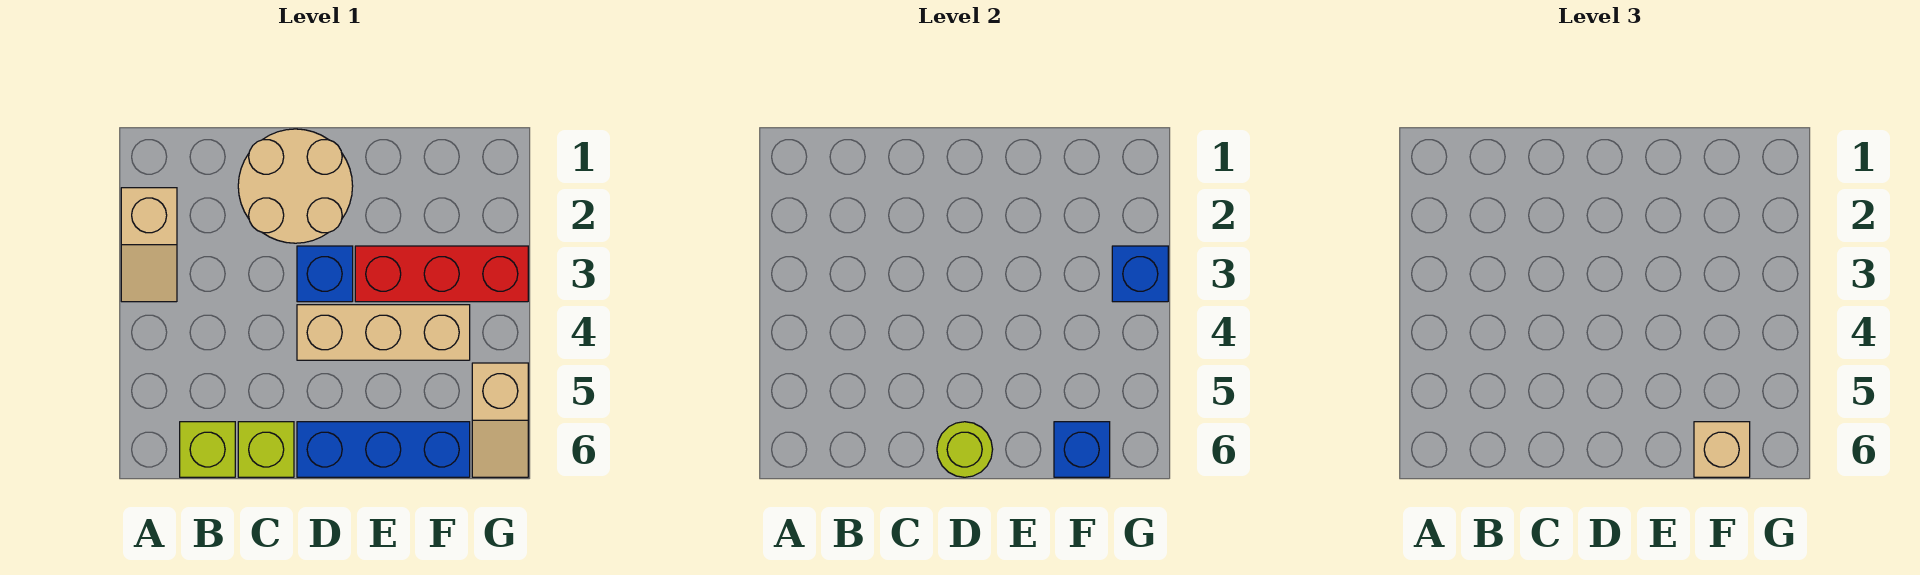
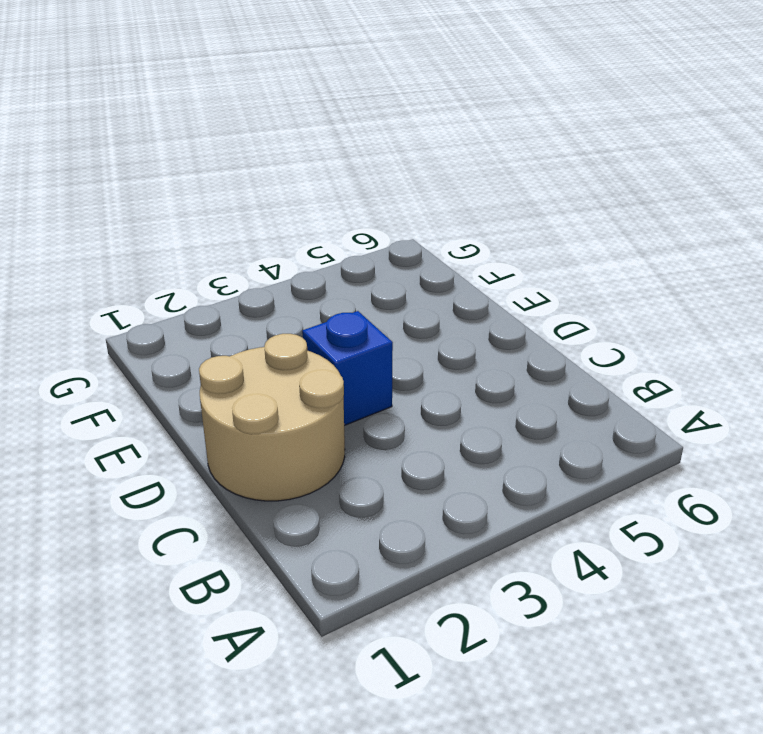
none -> tan 1x2 slope [121,188,177,302]
none -> lime 1x1 brick [180,422,235,477]
none -> lime 1x1 brick [238,422,294,477]

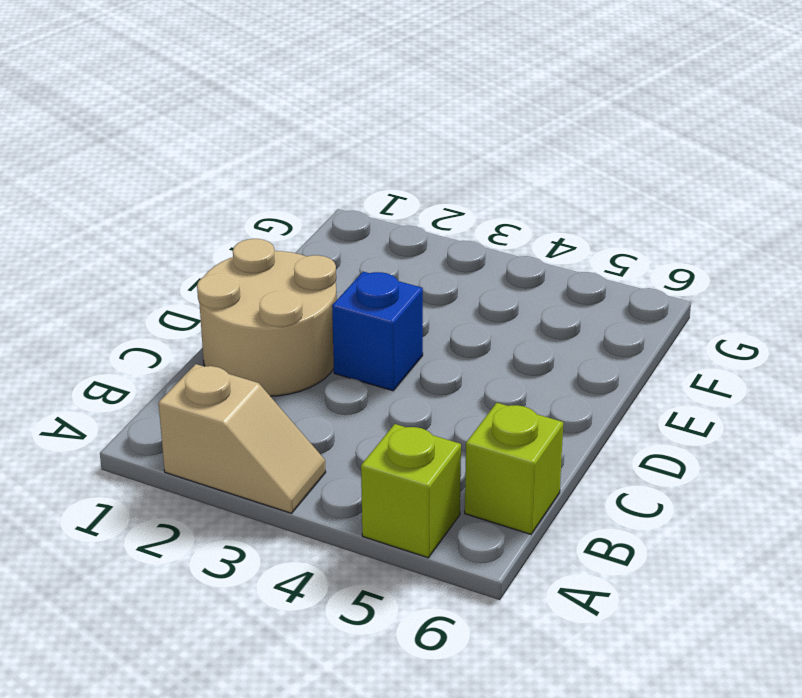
lime 1x1 brick [361,424,461,558] -> lime 1x1 brick moved to [238,422,294,477]
none -> tan 1x3 brick [297,305,470,360]
none -> blue 1x3 brick [297,422,470,477]
none -> red 1x3 brick [355,246,528,302]

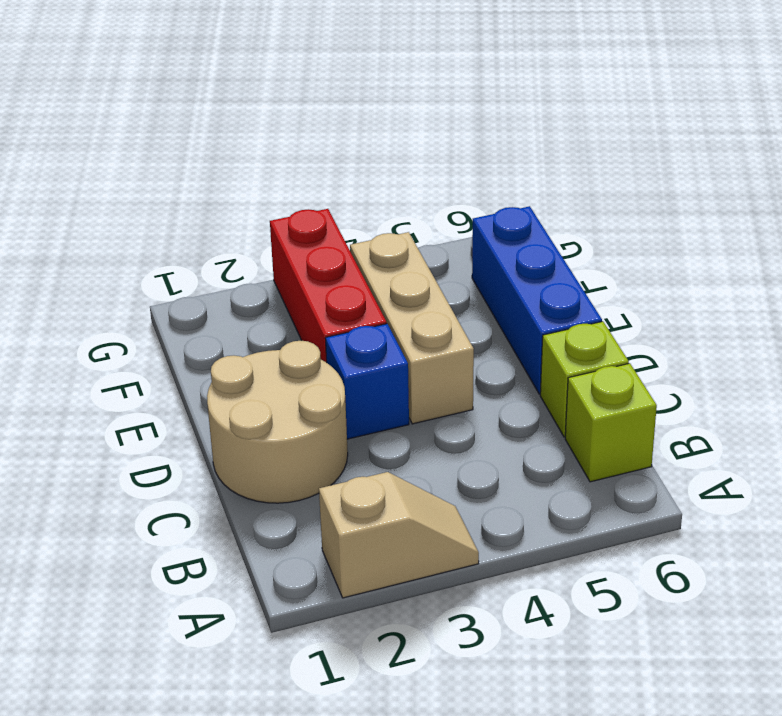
none -> tan 1x2 slope [472,363,528,477]
none -> lime 1x1 round brick [937,422,993,477]
none -> blue 1x1 brick [1054,422,1110,477]

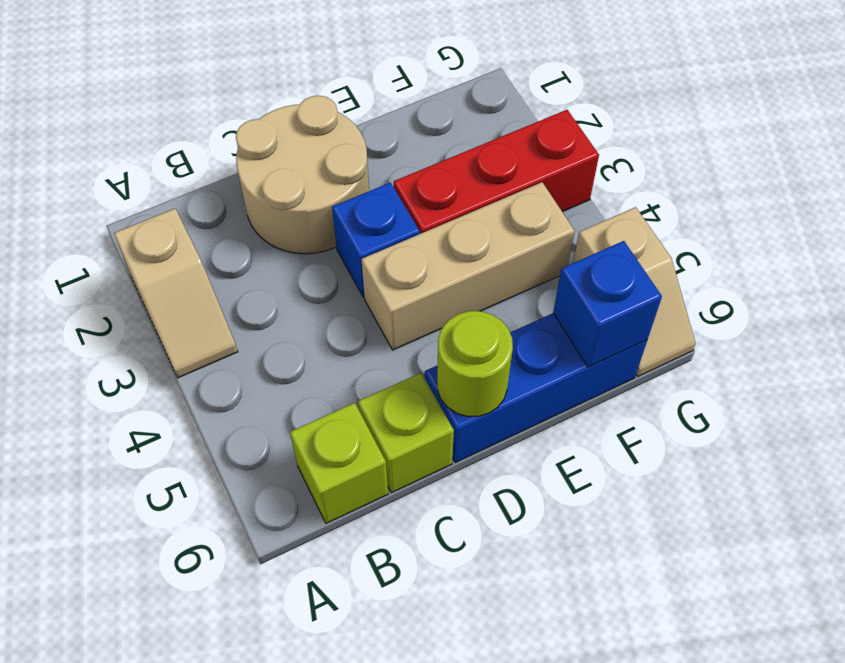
none -> blue 1x1 brick [1112,246,1168,302]
none -> tan 1x1 brick [1694,422,1750,477]

